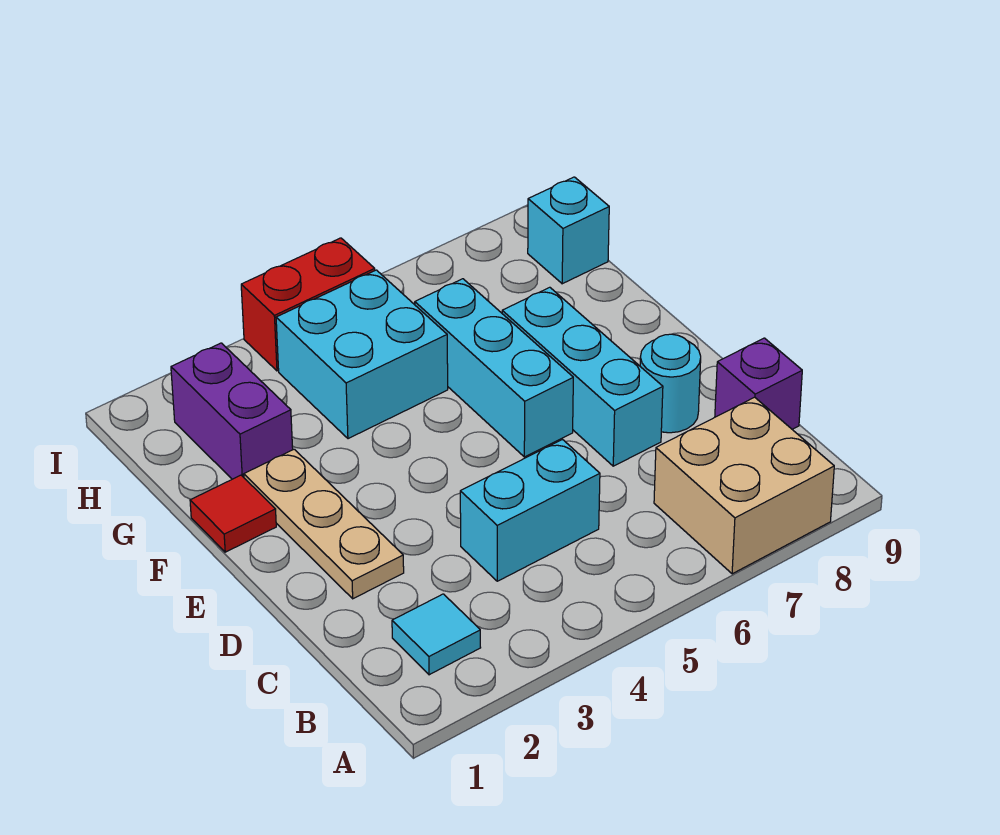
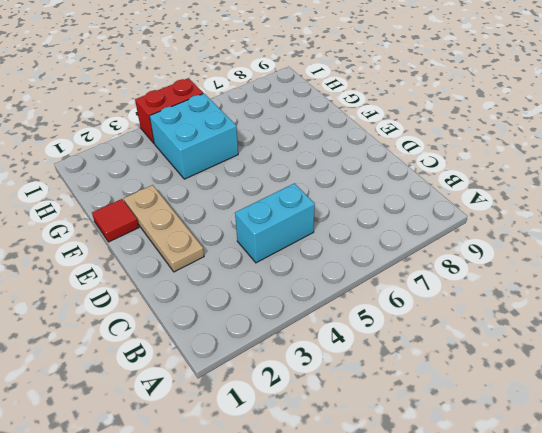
none -> tan 2x2 brick [654,397,834,574]
none -> cyan 1x1 tile [392,594,481,675]
none -> purple 1x1 brick [715,338,802,429]

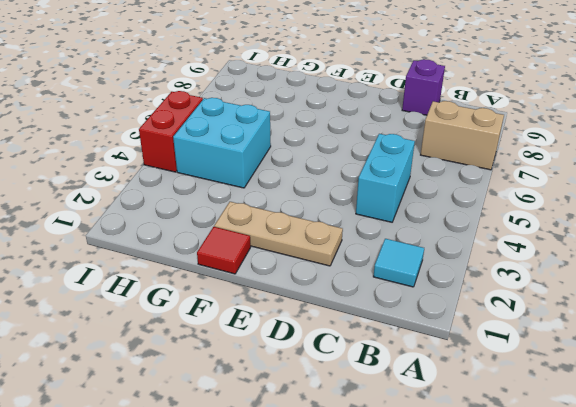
tan 1x2 brick [421,101,504,170] -> tan 2x2 brick [654,397,834,574]
none -> cyan 1x3 brick [502,287,663,466]
none -> cyan 1x1 round brick [640,334,701,433]
none -> cyan 1x3 brick [415,279,573,457]

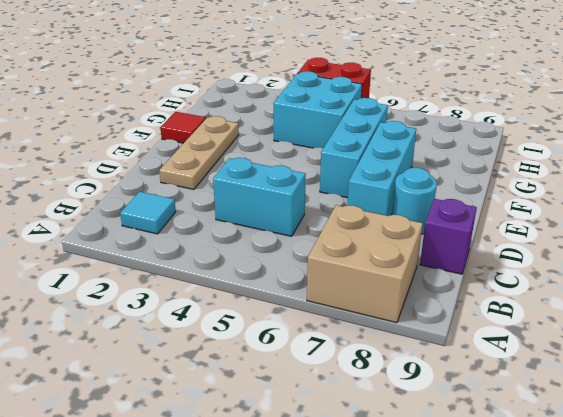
none -> purple 1x2 brick [171,343,293,479]
none -> cyan 1x1 brick [528,177,609,284]

